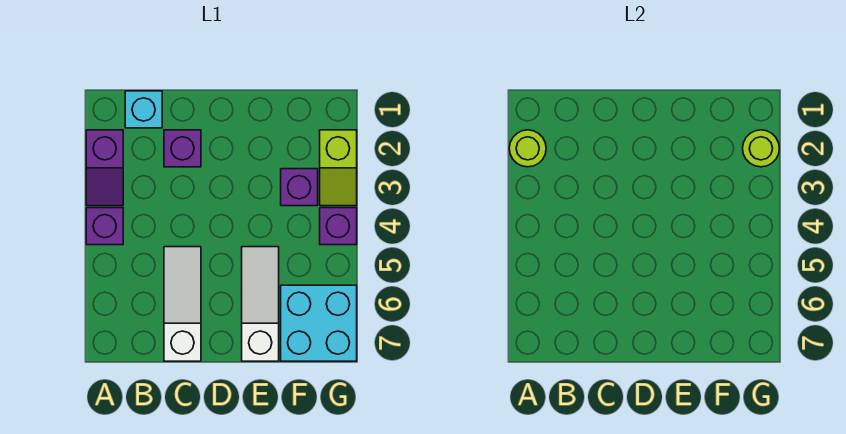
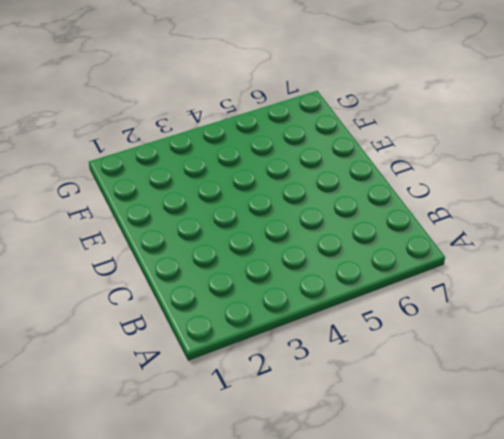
none -> purple 1x2 slope [86,130,123,206]
none -> purple 1x1 brick [86,208,123,245]
none -> cyan 1x1 brick [125,91,162,128]

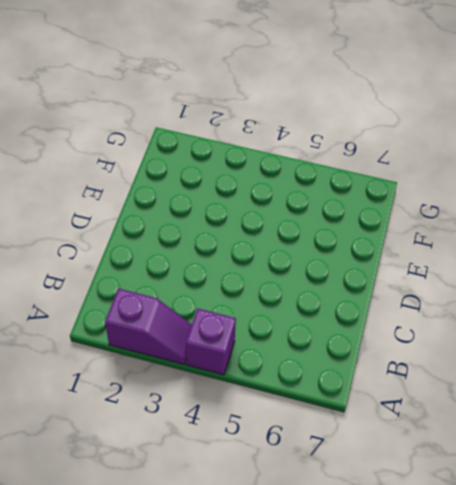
none -> cyan 1x1 brick [125,91,162,128]
none -> purple 1x1 brick [164,130,201,167]
none -> white 1x3 slope [164,247,201,361]

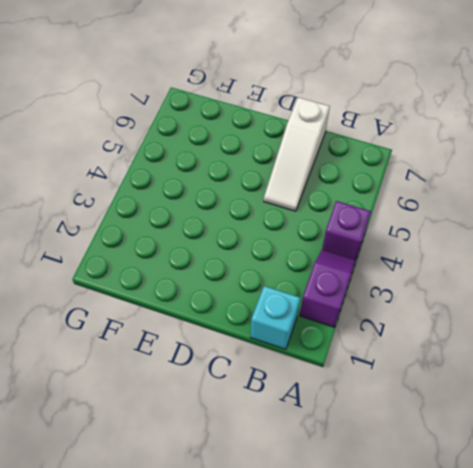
none -> purple 1x1 brick [164,130,201,167]
none -> white 1x3 slope [242,247,279,361]
none -> purple 1x1 brick [281,169,318,206]

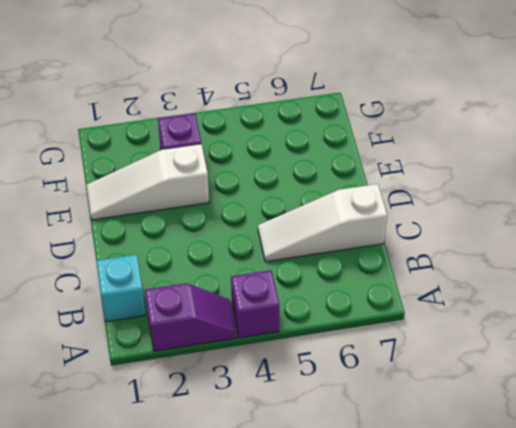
white 1x3 slope [87,144,209,220] -> white 1x3 slope moved to [242,247,279,361]
none -> purple 1x1 brick [164,130,201,167]
none -> cyan 2x2 brick [281,285,357,361]
none -> lime 1x2 slope [320,130,357,206]

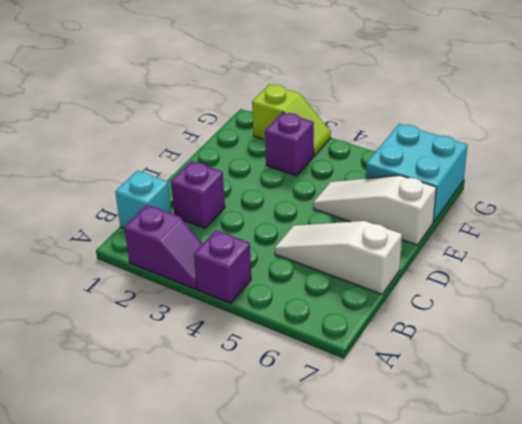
none -> purple 1x1 brick [320,208,357,245]
none -> lime 1x1 round brick [509,130,546,167]
none -> lime 1x1 round brick [743,130,779,167]

